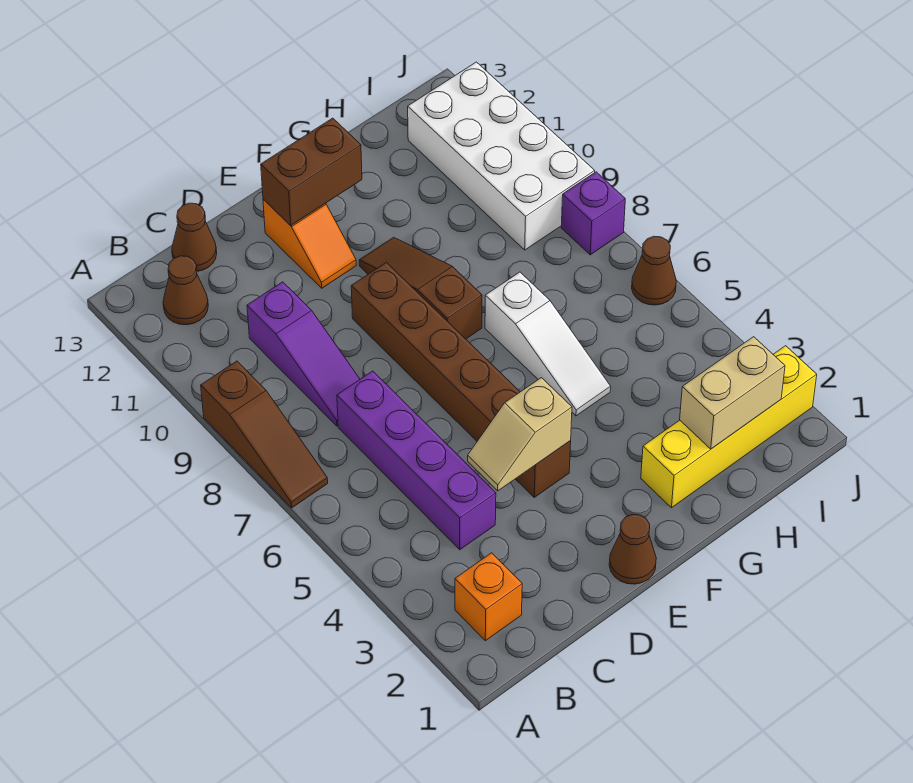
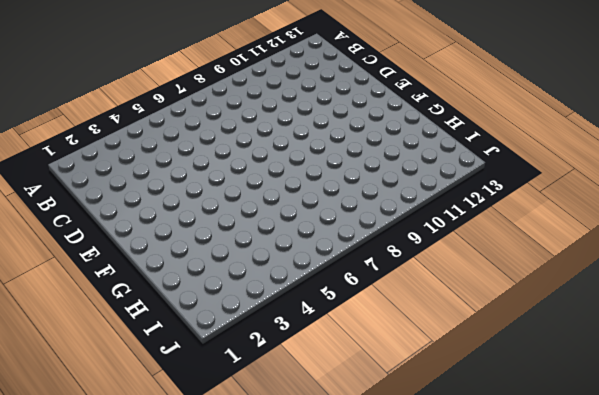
none -> brown 1x3 slope [201,361,328,508]
none -> orange 1x1 brick [455,553,522,641]
none -> brown 1x1 cone [163,256,208,325]

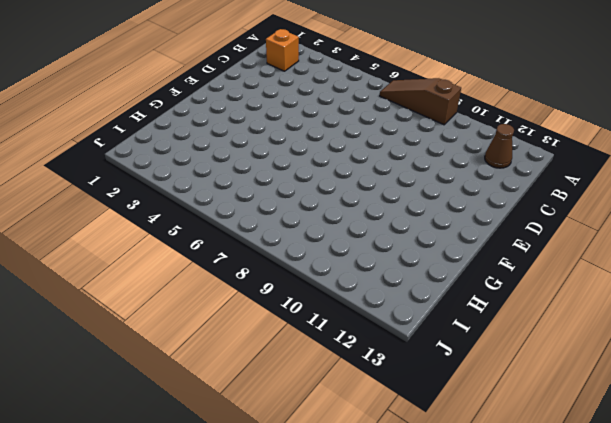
none -> purple 1x4 brick [337,371,496,550]
none -> purple 1x3 slope [247,282,360,426]
none -> brown 1x1 cone [172,203,217,271]

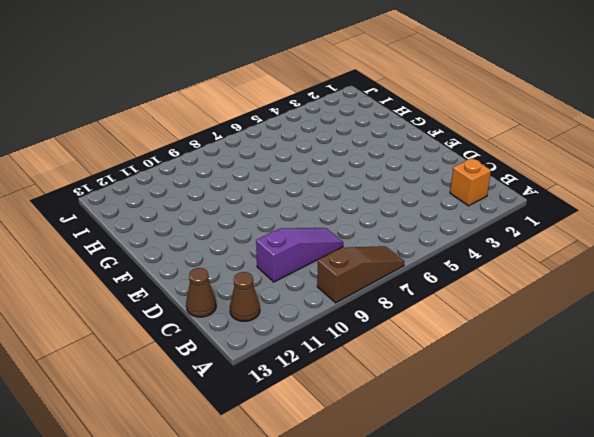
none -> purple 1x4 brick [337,371,496,550]
none -> brown 1x1 cone [609,514,656,584]
none -> brown 1x6 brick [351,262,571,497]

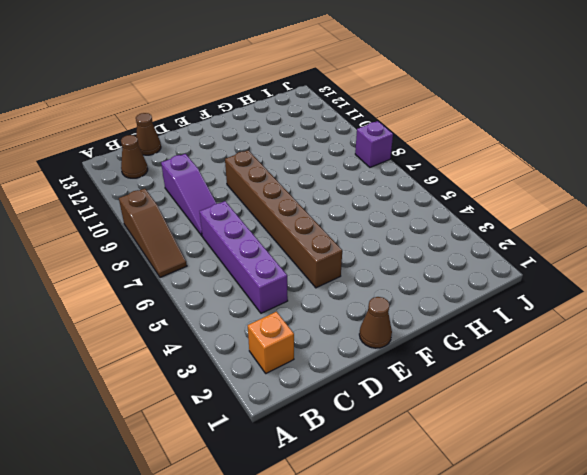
none -> orange 1x2 slope [263,199,356,288]
none -> brown 1x3 slope [359,237,482,339]
none -> yellow 1x4 brick [641,346,817,508]

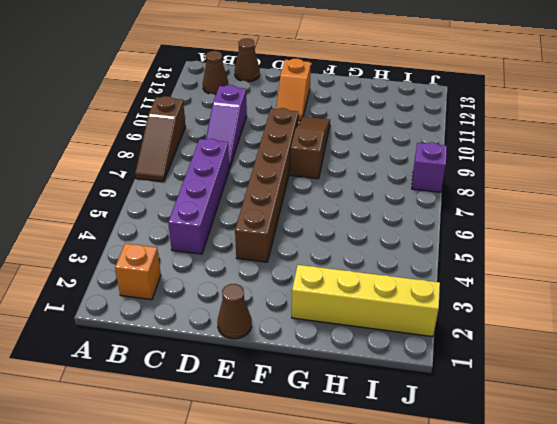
none -> white 1x3 slope [485,272,611,416]
none -> white 2x4 brick [408,62,595,250]
none -> brown 1x1 cone [632,236,676,305]

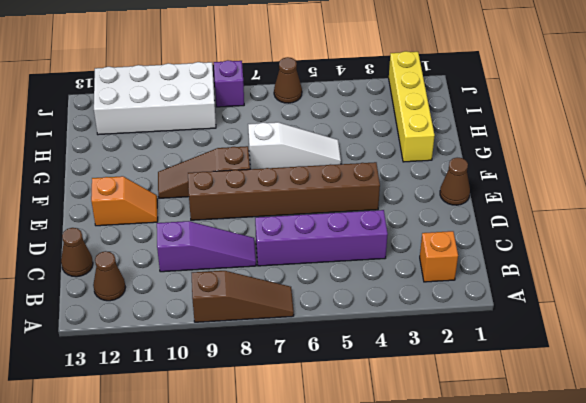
none -> tan 1x2 slope [468,378,572,491]
none -> brown 1x2 brick [261,118,362,226]
none -> tan 1x2 brick [680,337,785,449]

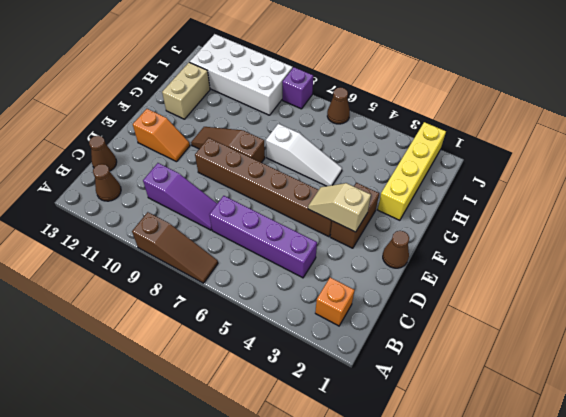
brown 1x2 brick [330,183,379,248] -> brown 1x2 brick moved to [261,118,362,226]
tan 1x2 slope [308,183,371,232] -> tan 1x2 slope turned to [468,378,572,491]
tan 1x2 brick [162,62,210,119] -> tan 1x2 brick moved to [680,337,785,449]

